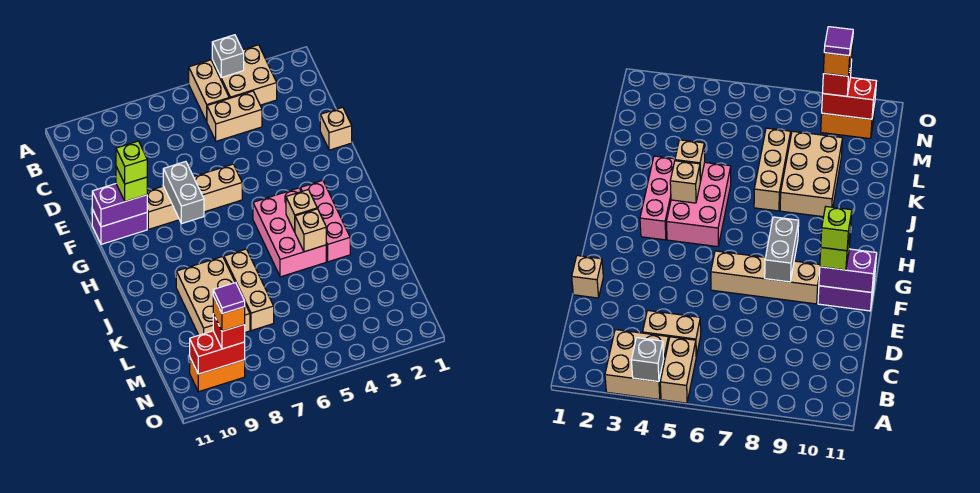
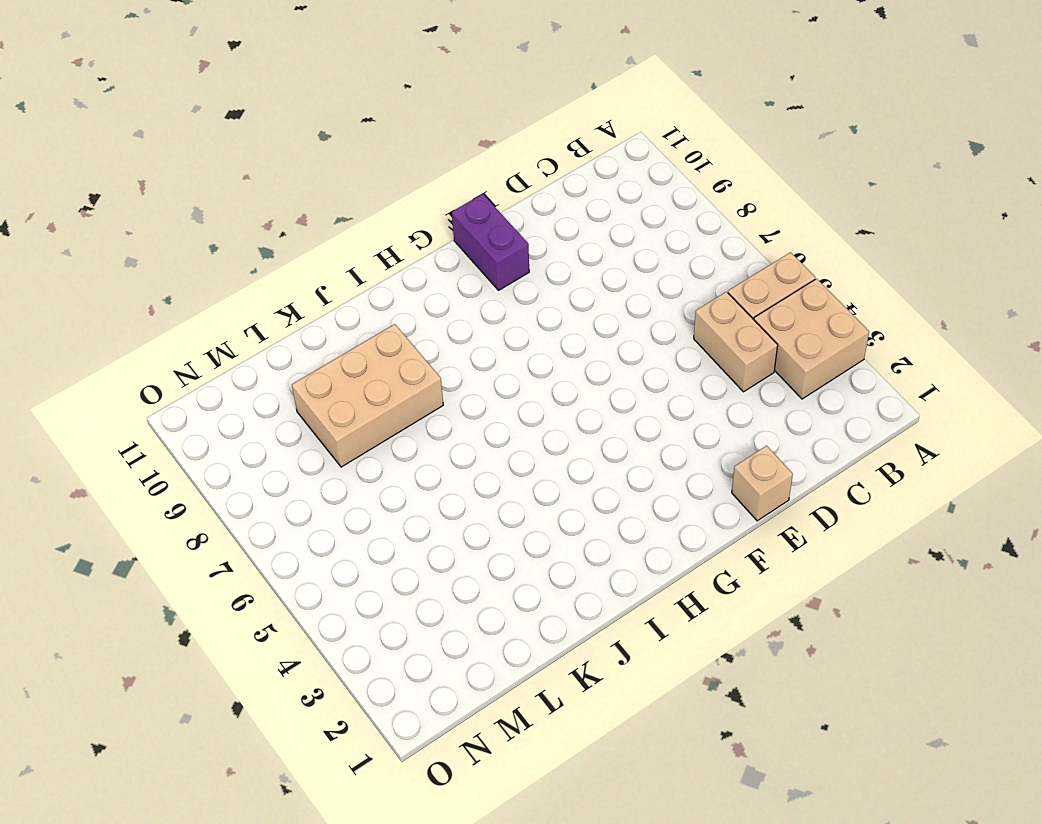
none -> tan 1x4 brick [147,164,242,229]
none -> pink 1x3 brick [300,180,350,262]
none -> pink 2x3 brick [253,188,326,277]

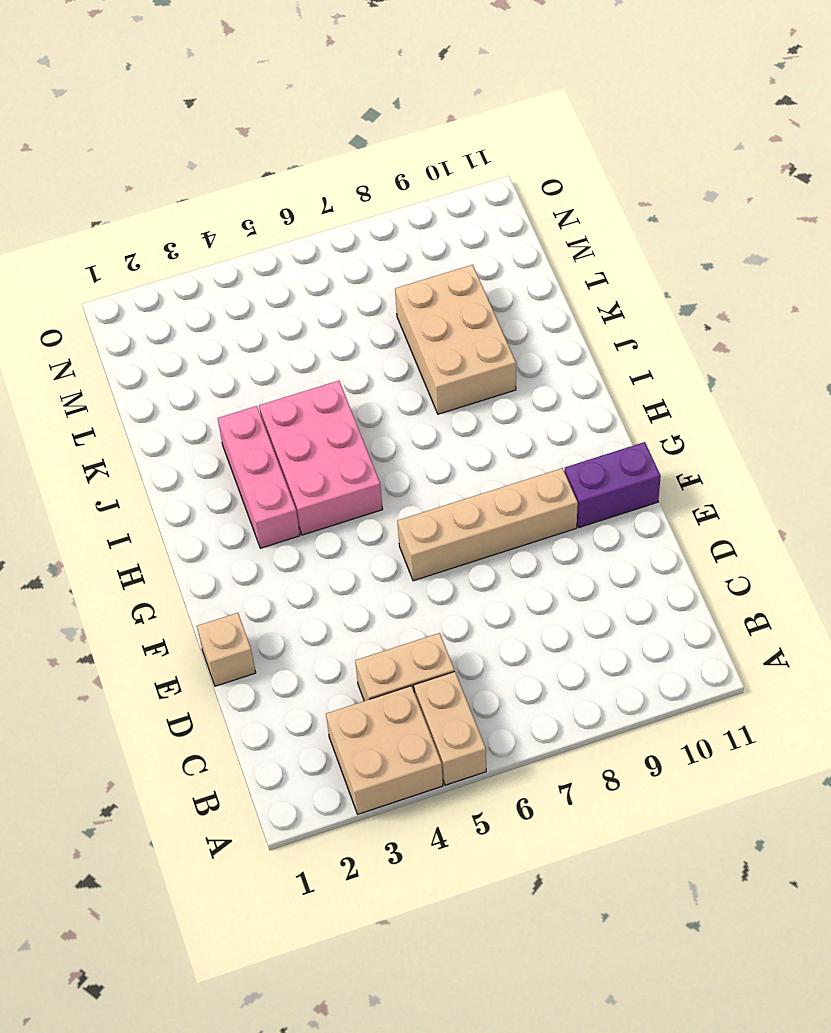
none -> tan 1x3 brick [224,249,274,331]
none -> orange 1x2 brick [190,358,245,392]
none -> grey 1x1 brick [212,35,244,78]

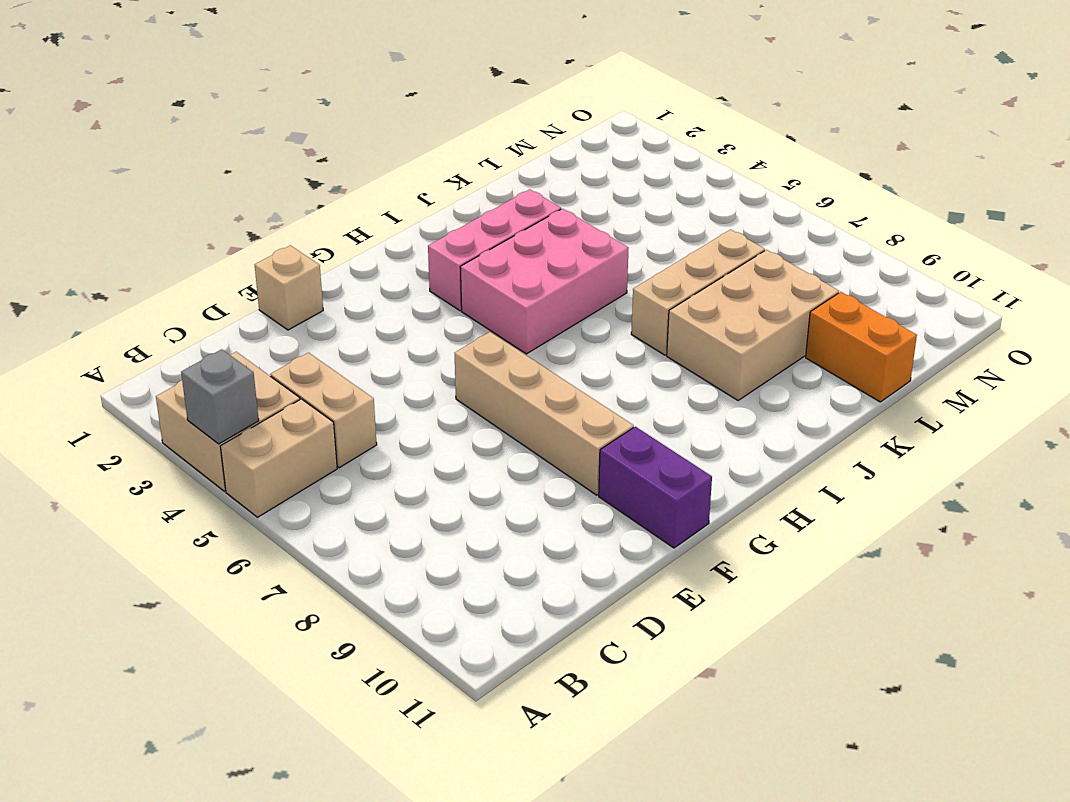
orange 1x2 brick [806,292,917,402] -> orange 1x2 brick moved to [190,358,245,392]
none -> grey 1x2 brick [163,162,204,224]
none -> purple 1x2 brick [92,184,147,227]
none -> tan 1x1 brick [286,189,317,232]

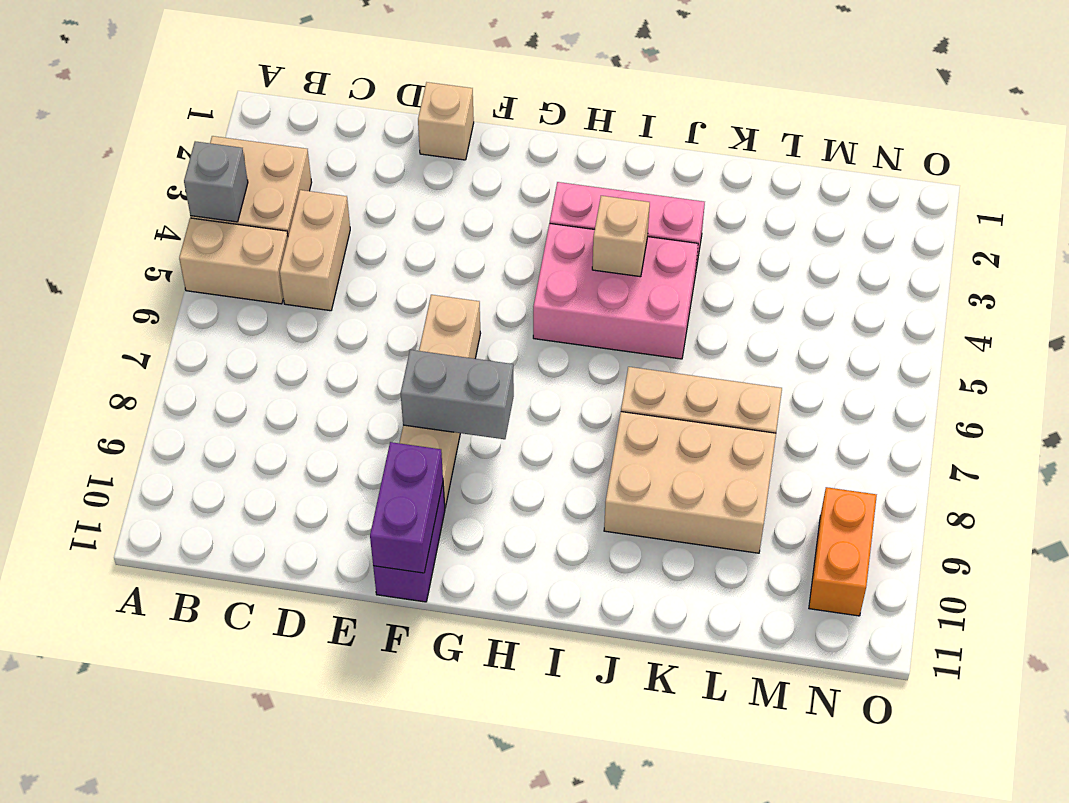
none -> tan 1x1 brick [295,209,326,252]
none -> red 1x2 brick [190,331,245,374]
none -> lime 1x1 brick [116,167,147,202]

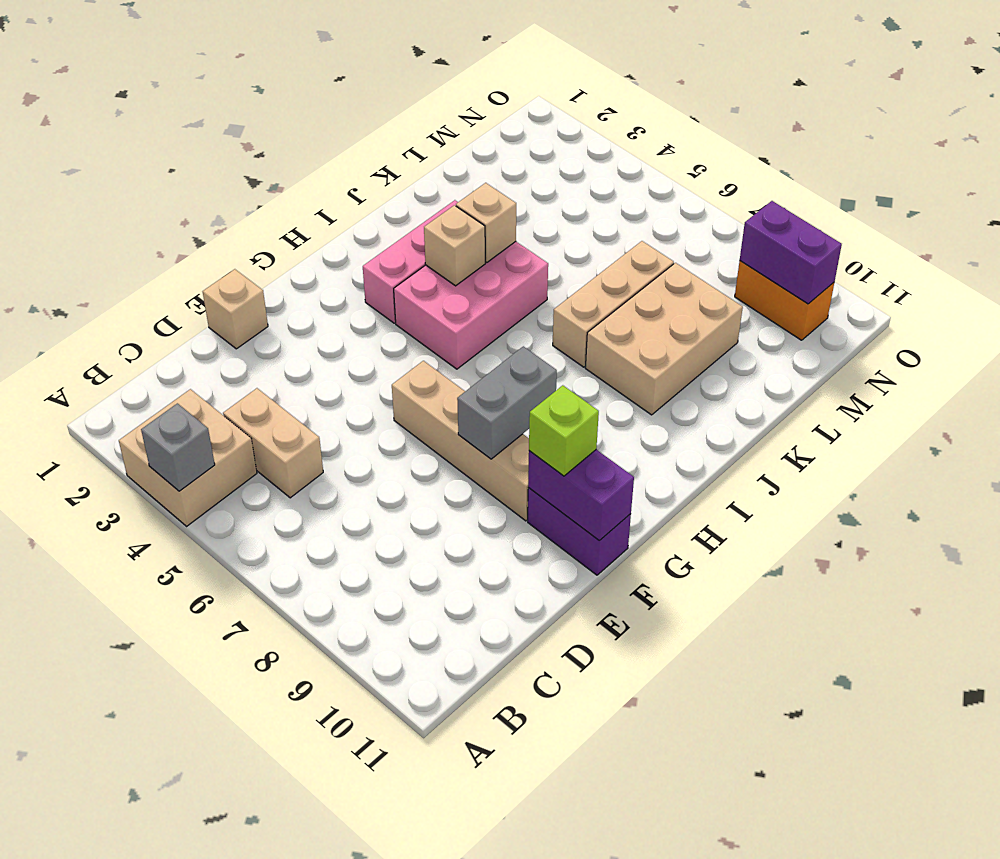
purple 1x2 brick [740,201,842,304] -> red 1x2 brick [190,331,245,374]
none -> tan 1x2 brick [189,60,229,122]
none -> red 1x1 brick [213,314,245,349]
none -> lime 1x1 brick [116,141,147,184]

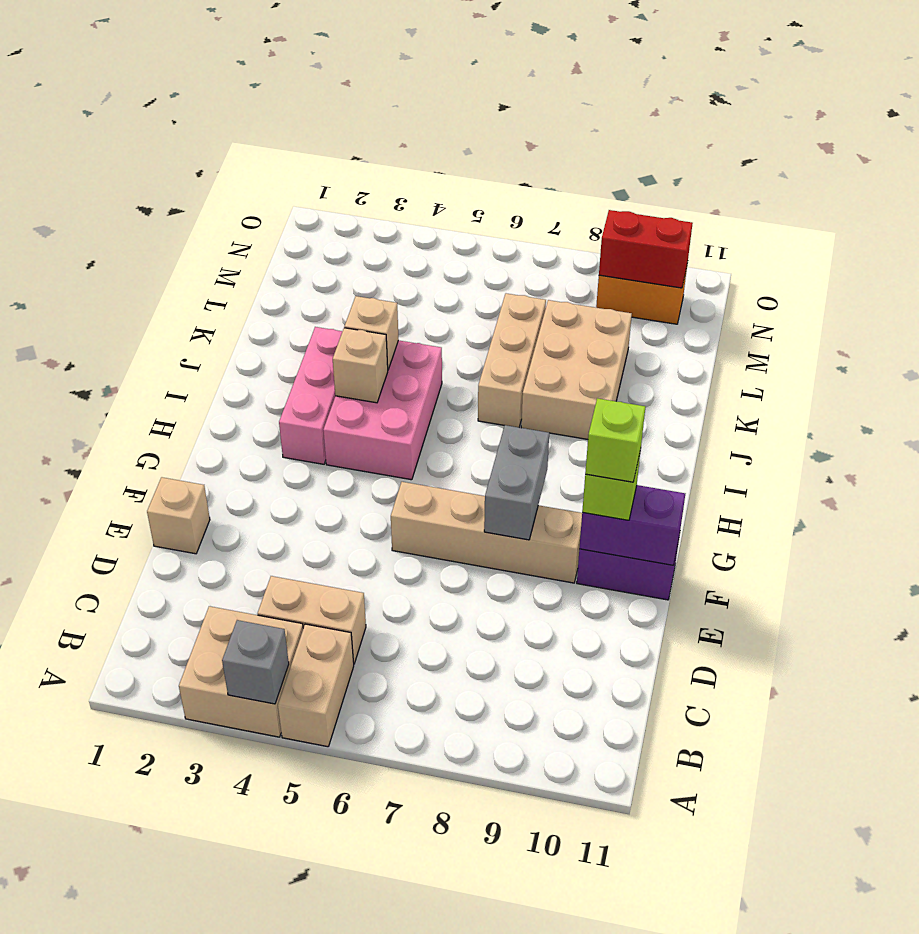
none -> red 1x1 brick [213,314,245,349]
none -> orange 1x1 brick [213,296,245,331]
none -> purple 1x1 tile [213,283,245,314]

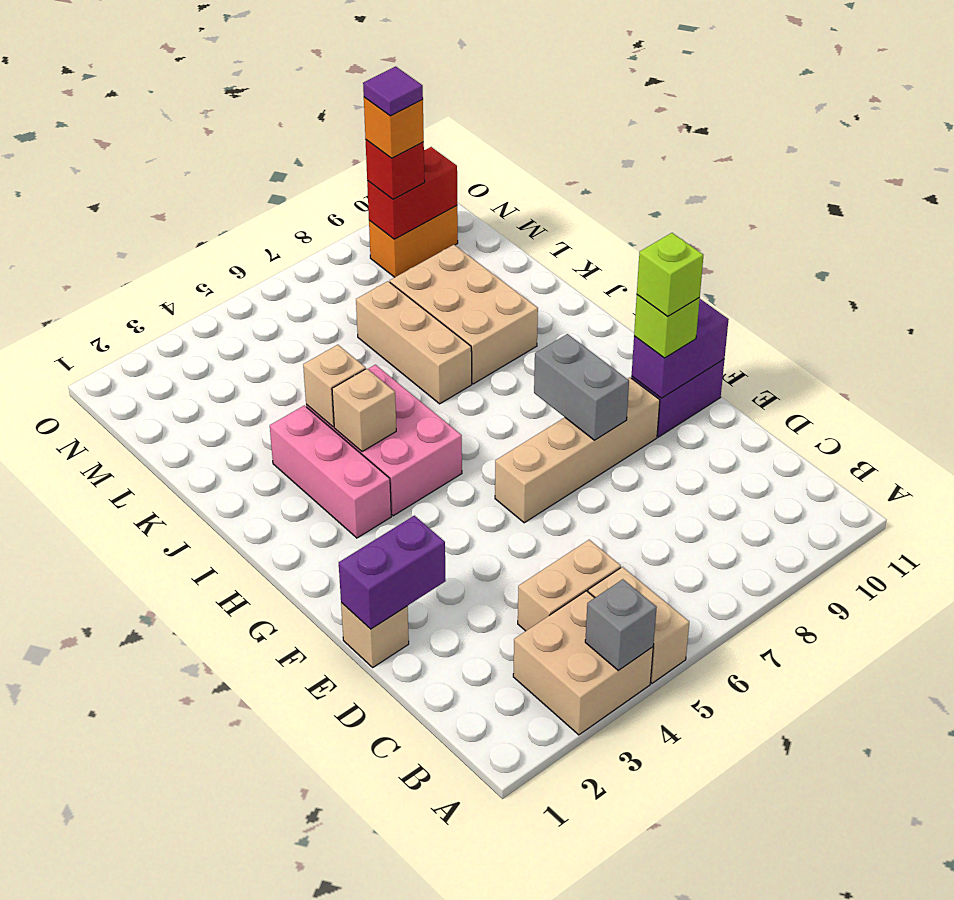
purple 1x2 brick [339,516,446,629] -> none

